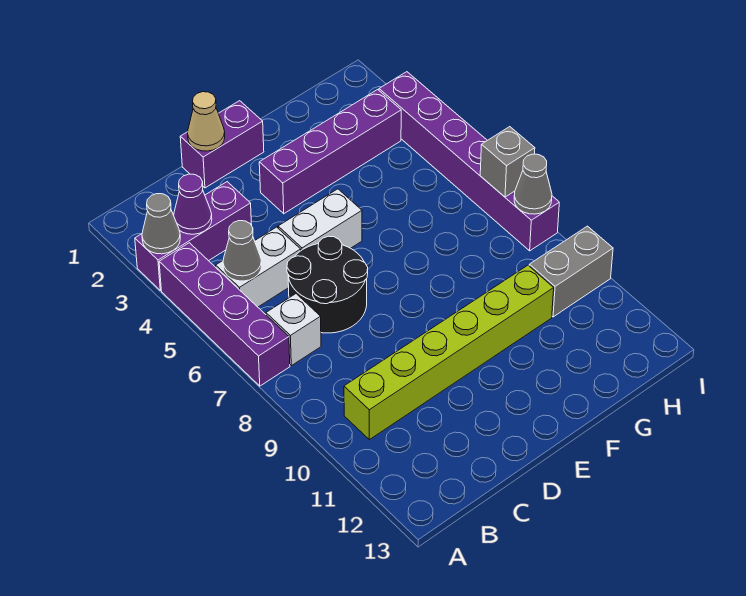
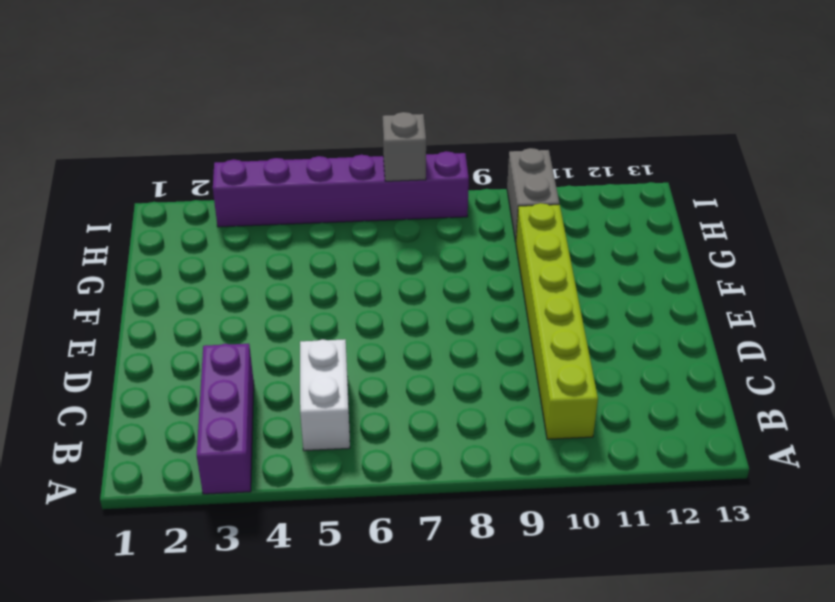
none -> purple 1x4 brick [159,243,290,386]
none -> white 1x1 brick [266,294,321,366]
none -> black 2x2 round brick [287,236,368,333]

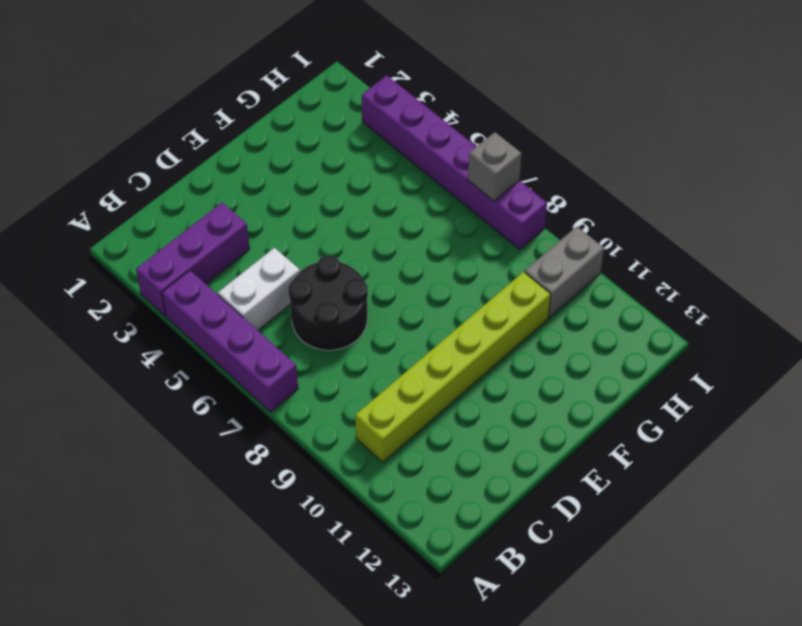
none -> white 1x1 brick [266,294,321,366]
none -> purple 1x2 brick [180,101,264,188]
none -> white 1x2 brick [278,189,362,250]

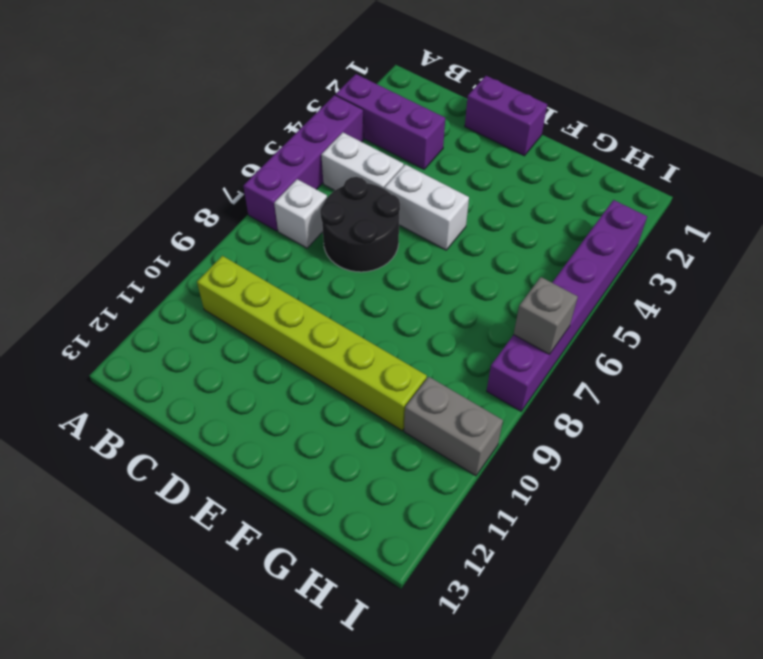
none -> purple 1x4 brick [259,90,401,214]
none -> grey 1x1 cone [142,194,180,254]
none -> purple 1x1 cone [174,174,212,234]

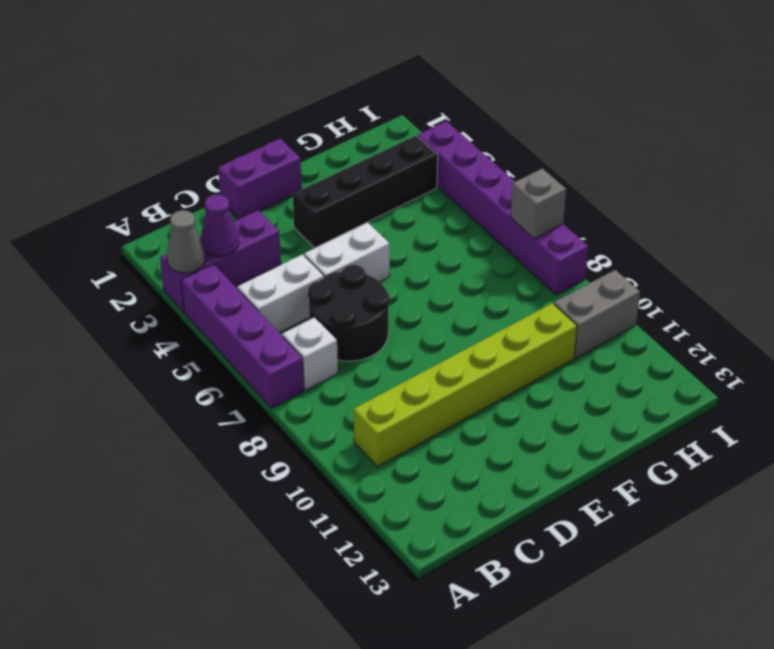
black 1x4 brick [293,136,438,248] -> purple 1x4 brick [259,90,401,214]
none -> grey 1x1 cone [223,221,262,281]
none -> tan 1x1 cone [187,92,225,151]
none -> grey 1x1 cone [514,154,552,214]

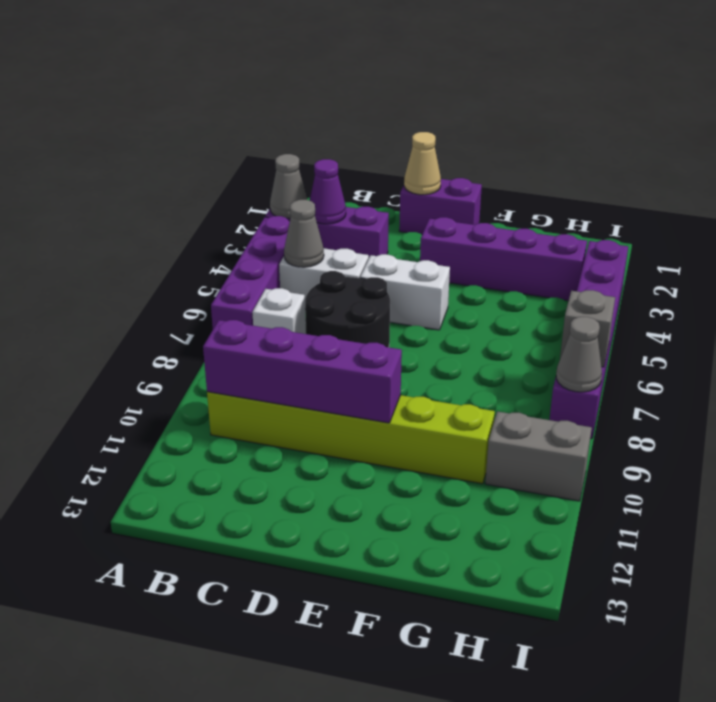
purple 1x4 brick [203,320,402,423] -> none

